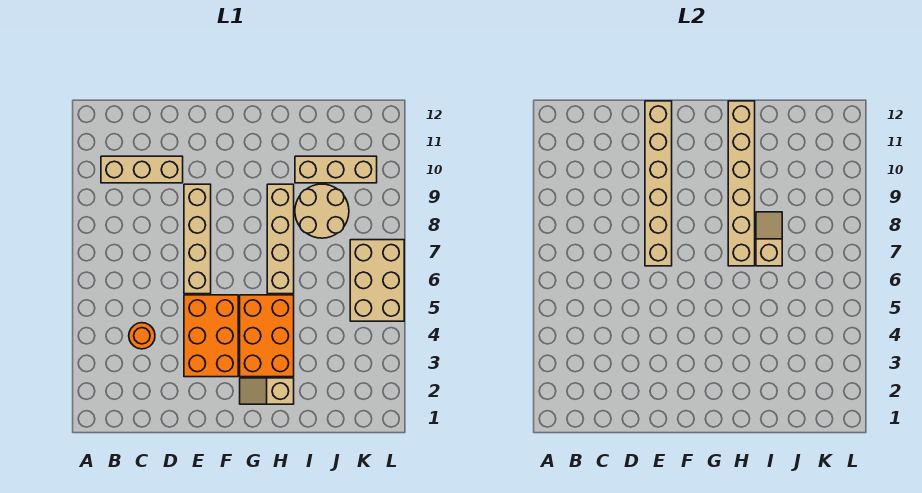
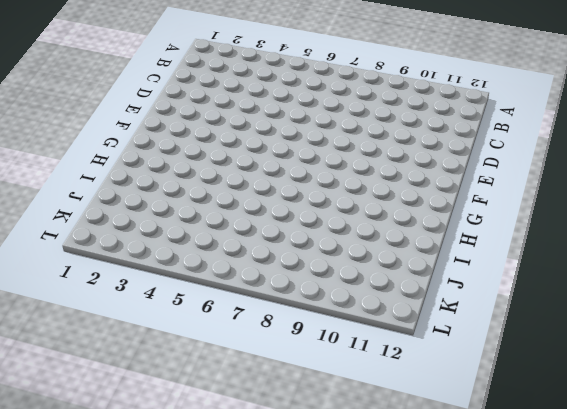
none -> tan 1x3 brick [101,156,183,183]
none -> orange 1x1 round brick [129,323,155,349]
none -> orange 2x3 brick [184,295,238,377]

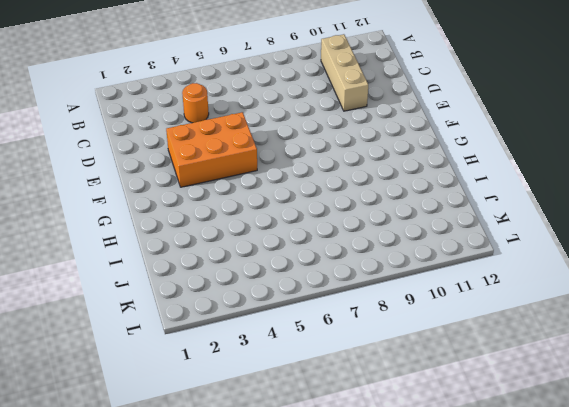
none -> tan 1x4 brick [184,184,211,294]
none -> tan 1x2 slope [240,378,294,404]
none -> orange 2x3 brick [240,295,294,377]

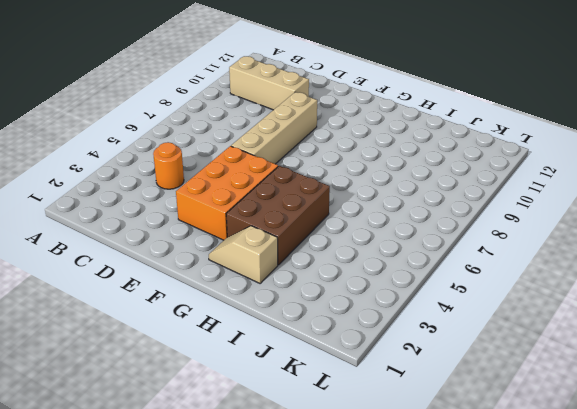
brown 2x3 brick [226,166,330,265] -> orange 2x3 brick [240,295,294,377]
none -> tan 1x4 brick [267,184,294,294]
none -> tan 2x2 round brick [295,184,349,238]
none -> tan 1x3 brick [295,156,377,183]

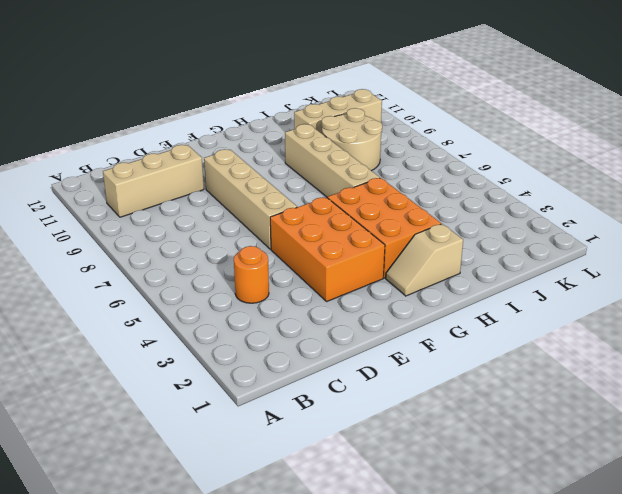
none -> tan 2x3 brick [350,240,404,321]
none -> tan 1x6 brick [645,101,672,266]
none -> tan 1x6 brick [728,101,755,266]

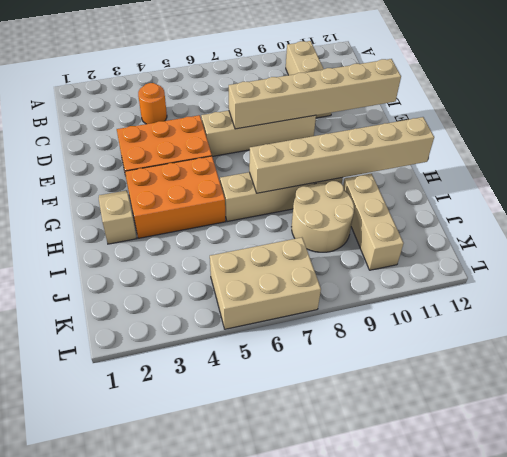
none -> tan 1x2 slope [756,212,782,266]

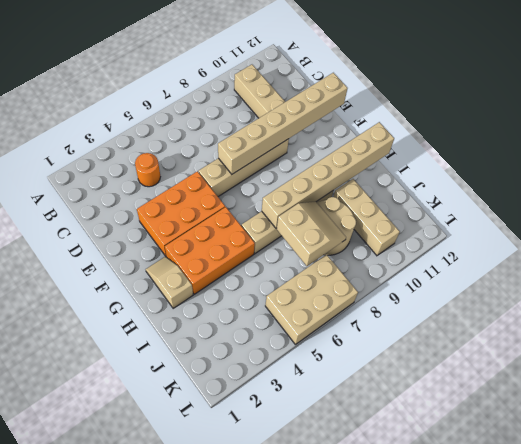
tan 2x2 slope [277,201,346,266] -> tan 1x2 slope [756,212,782,266]

